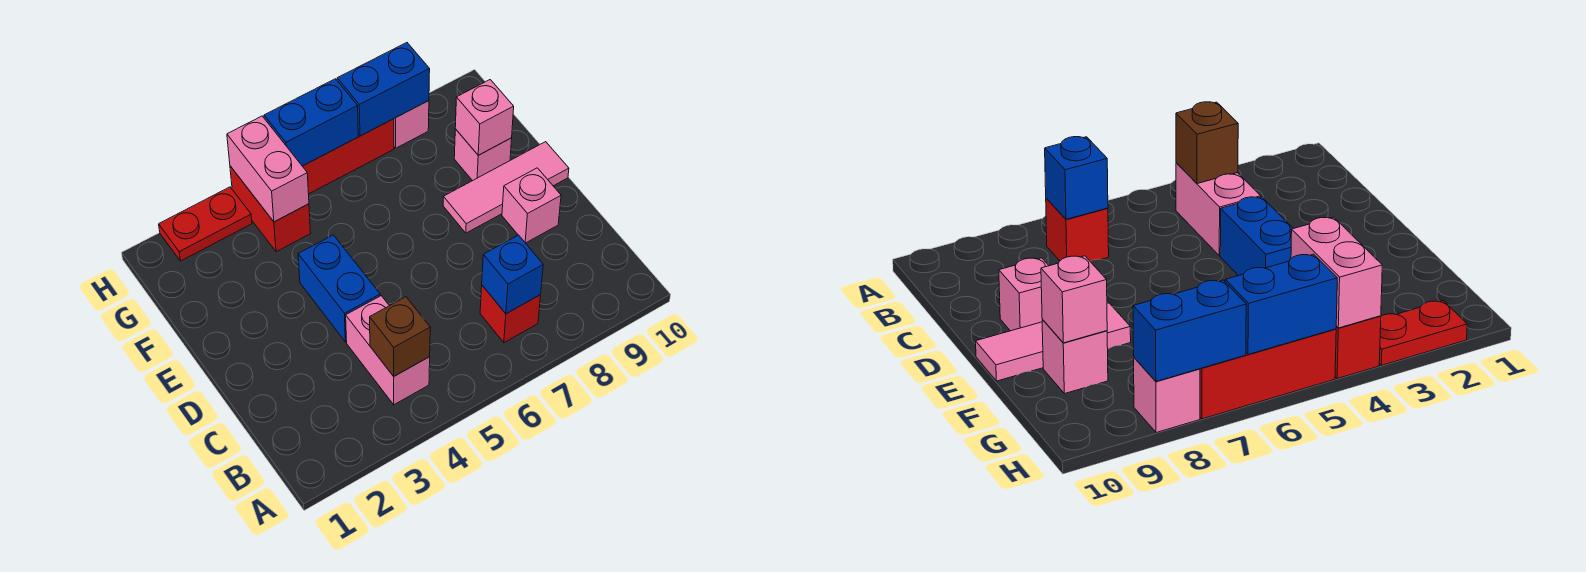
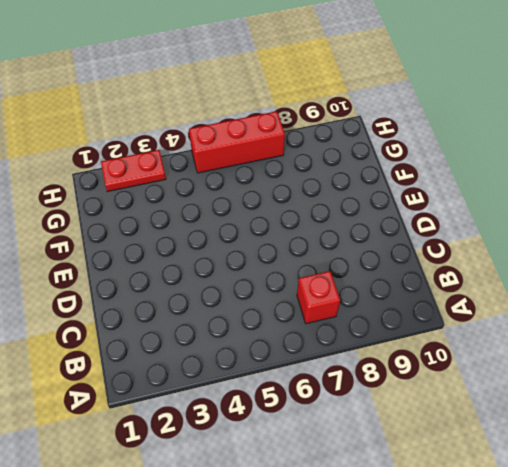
none -> pink 1x2 brick [346,296,430,405]
none -> blue 1x2 brick [298,235,380,342]
none -> pink 1x1 brick [502,168,561,243]

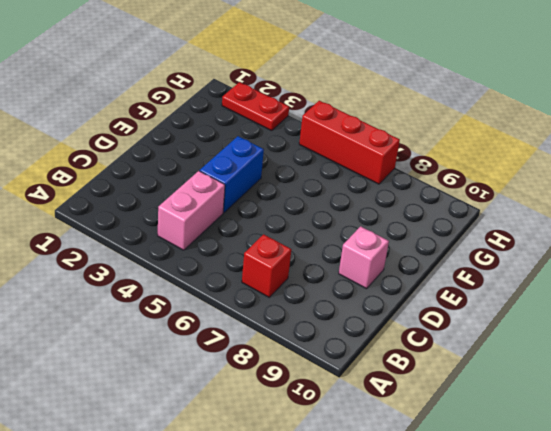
none -> pink 1x3 tile [443,142,569,233]
none -> pink 1x1 brick [454,129,512,181]
none -> red 1x2 brick [230,166,311,252]

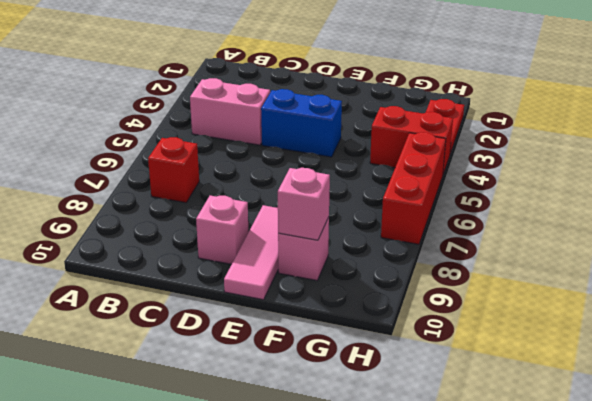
none -> pink 1x1 brick [394,101,429,148]
none -> brown 1x1 brick [370,297,430,376]
none -> blue 1x1 brick [482,235,543,314]

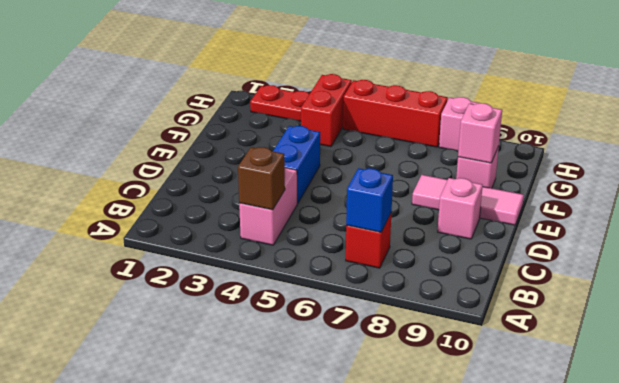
none -> pink 1x2 brick [227,116,309,222]
none -> blue 1x2 brick [264,79,358,166]
none -> blue 1x2 brick [337,43,430,136]

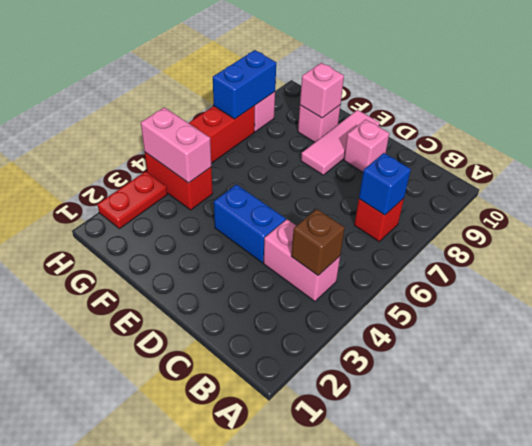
none -> blue 1x2 brick [264,79,358,166]

